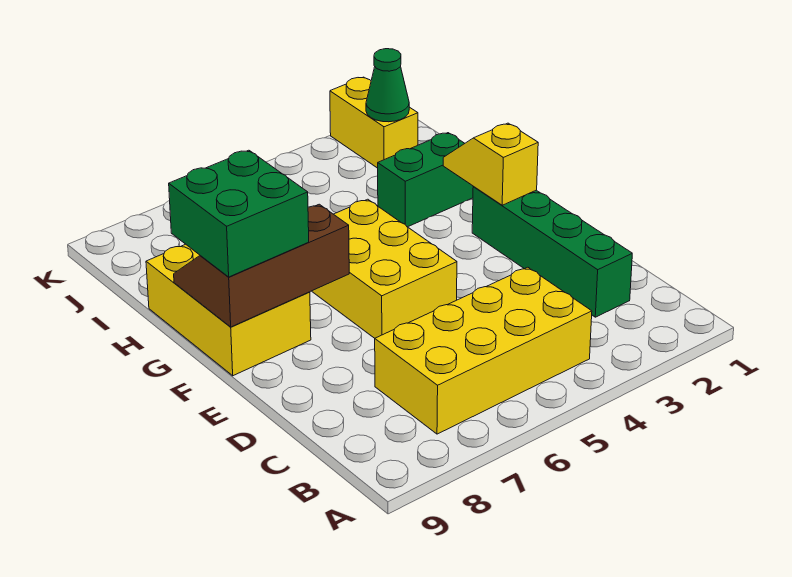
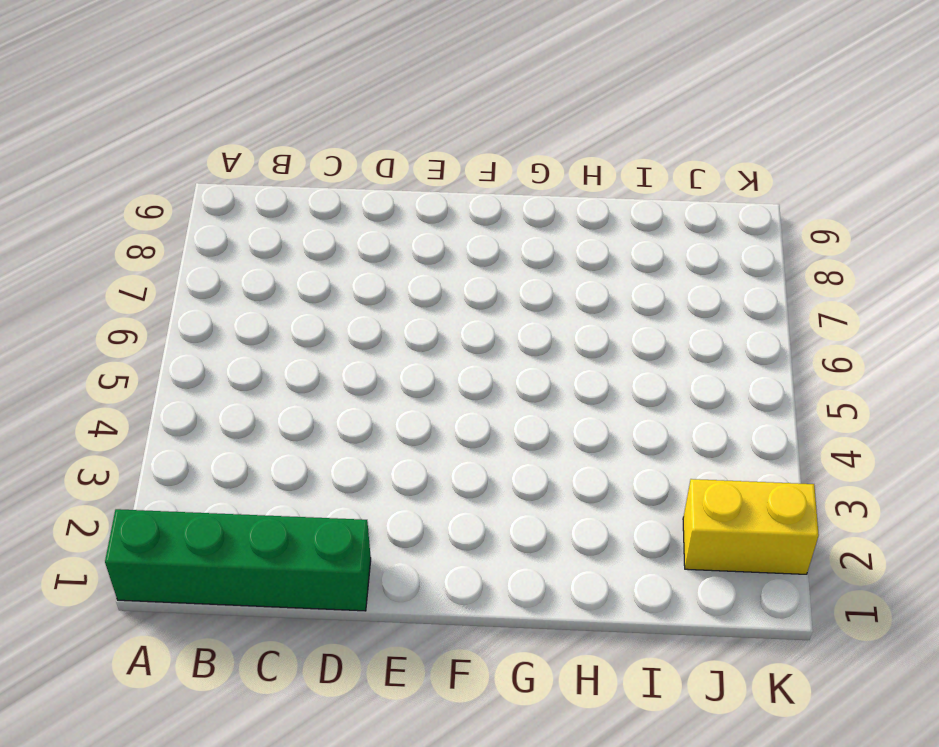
green 1x4 brick [105,509,371,611] -> green 1x4 brick moved to [472,187,632,317]
none -> yellow 2x4 brick [375,267,592,434]
none -> yellow 2x3 brick [312,199,457,338]

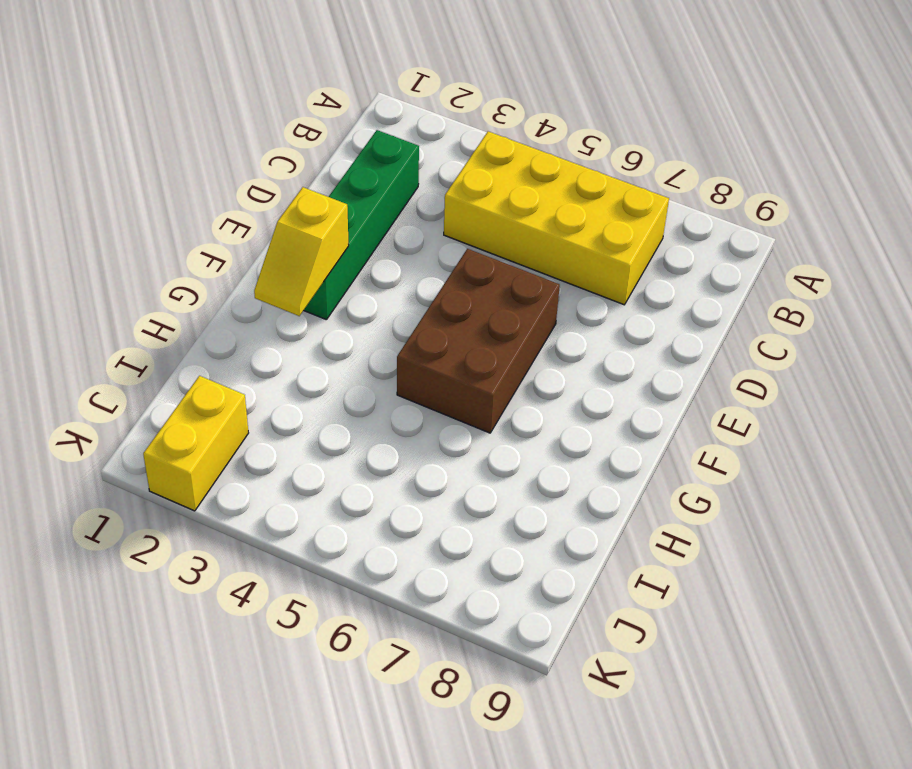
brown 2x3 brick [397,249,560,433] -> yellow 2x3 brick [312,199,457,338]
none -> yellow 2x3 brick [146,244,311,376]
none -> green 1x2 brick [378,133,473,227]

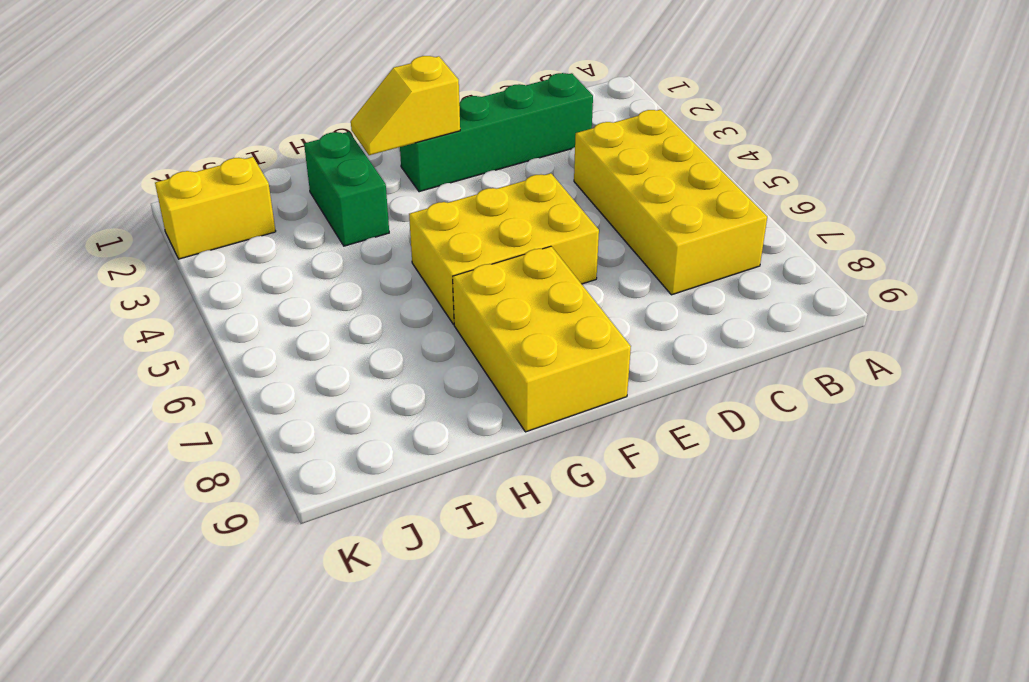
yellow 2x3 brick [453,246,631,432] -> yellow 2x3 brick turned to [146,244,311,376]
none -> brown 2x3 slope [174,204,349,327]
none -> green 1x1 cone [366,49,409,122]

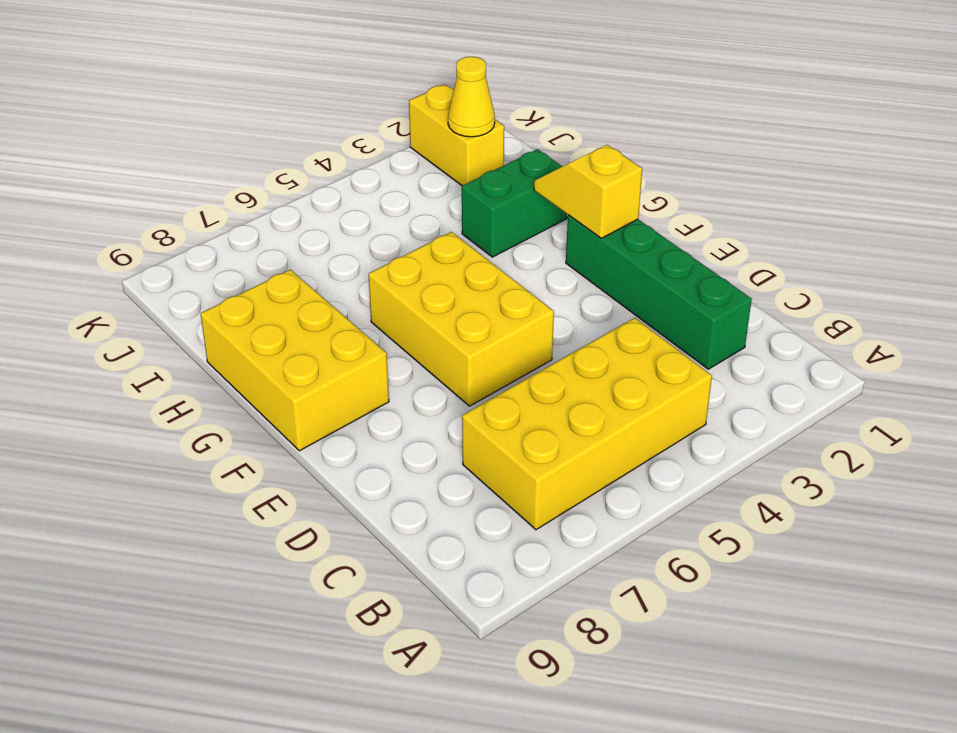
yellow 1x1 cone [448,57,495,137] -> green 1x1 cone [366,49,409,122]
none -> brown 2x3 slope [174,204,349,327]
none -> green 2x2 brick [169,150,309,277]

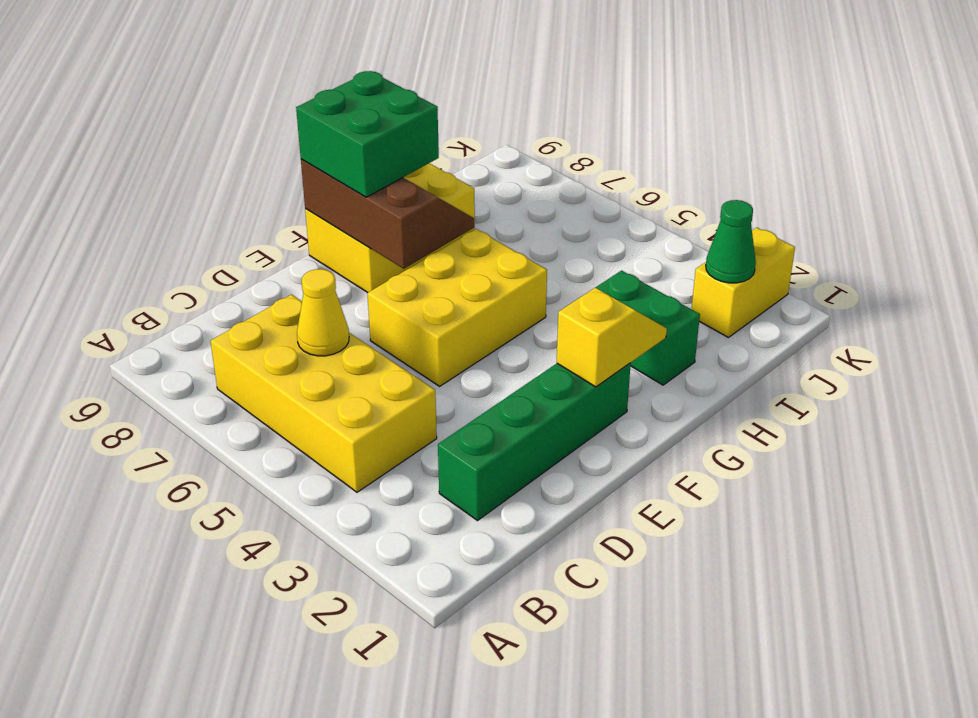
yellow 1x1 cone [297,269,349,356] -> none

